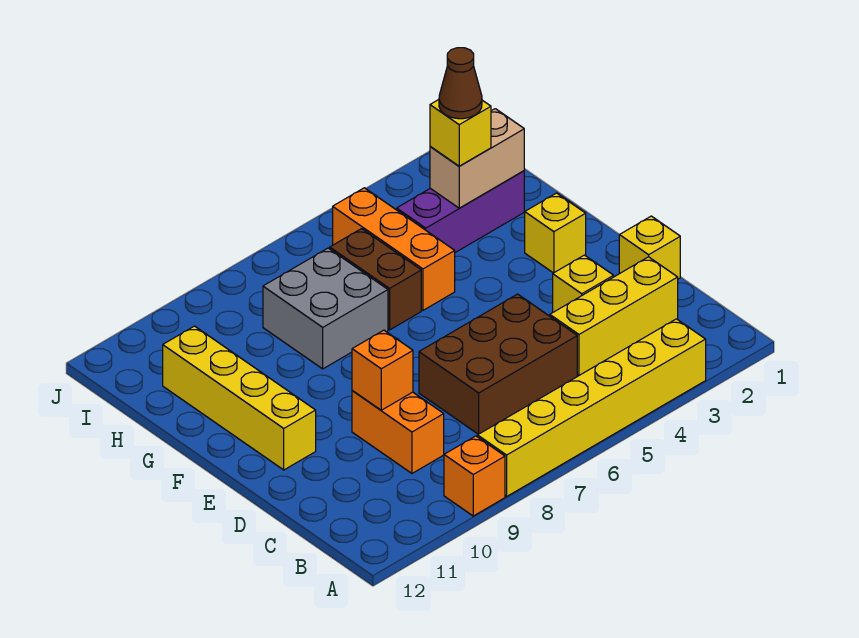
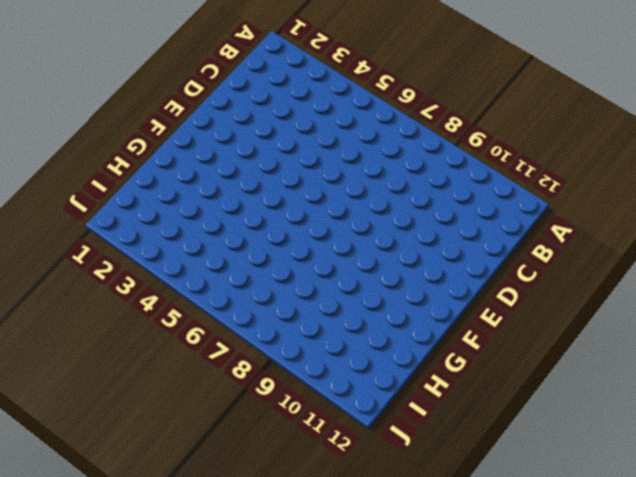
none -> yellow 1x6 brick [477,319,706,496]
none -> orange 1x1 brick [444,436,505,516]
none -> yellow 1x3 brick [550,257,678,376]

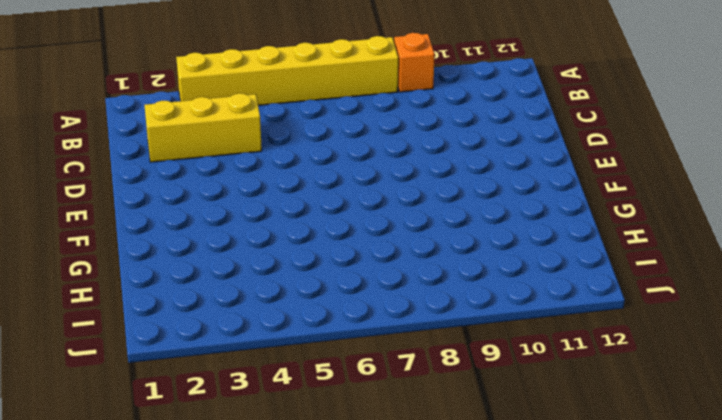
none -> brown 2x3 brick [419,294,577,434]
none -> orange 1x2 brick [352,391,444,473]
none -> yellow 1x1 brick [619,216,680,279]

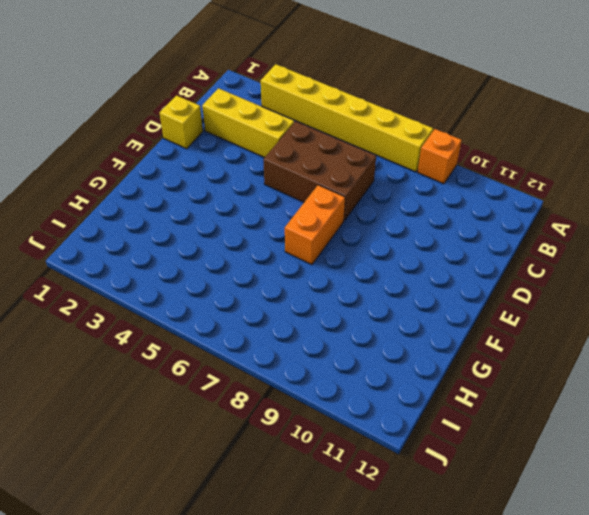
orange 1x2 brick [285,185,345,265] -> orange 1x2 brick moved to [352,391,444,473]
none -> yellow 1x1 brick [553,255,614,312]
none -> yellow 1x4 brick [163,326,316,470]
none -> yellow 1x1 brick [525,193,586,273]

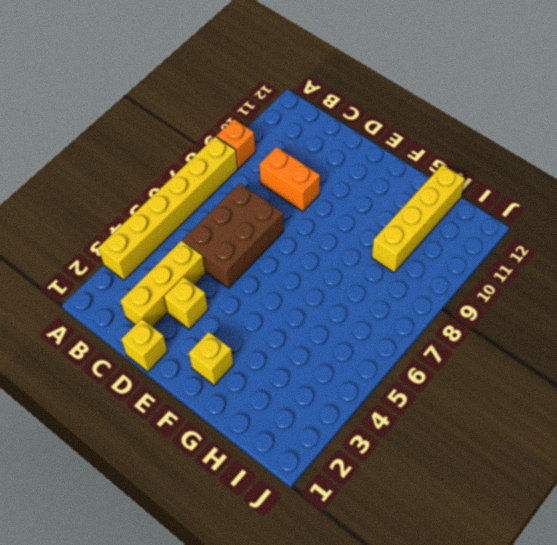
yellow 1x4 brick [372,164,465,272] -> yellow 1x4 brick turned to [163,326,316,470]
none -> orange 1x3 brick [333,188,455,310]
none -> brown 1x2 brick [330,229,421,330]
none -> grey 2x2 brick [263,248,388,369]

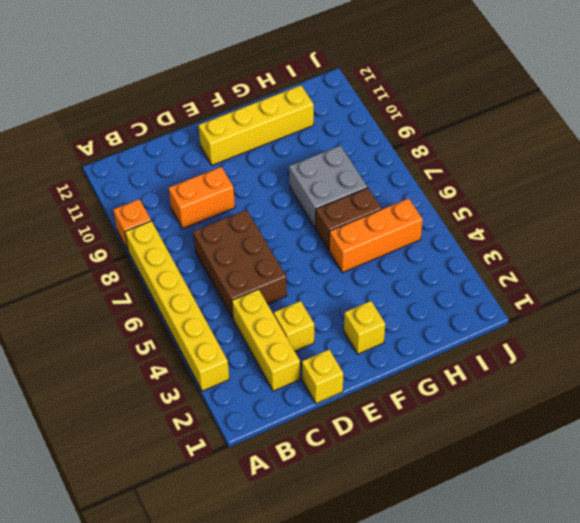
none -> purple 1x3 brick [397,171,524,252]
none -> orange 1x1 brick [352,330,413,410]
none -> tan 1x2 brick [430,109,524,208]

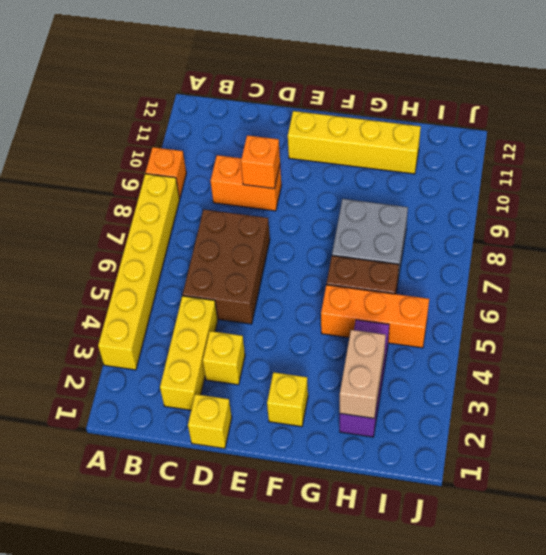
none -> yellow 1x1 brick [430,100,491,166]
none -> brown 1x1 cone [439,48,482,119]

